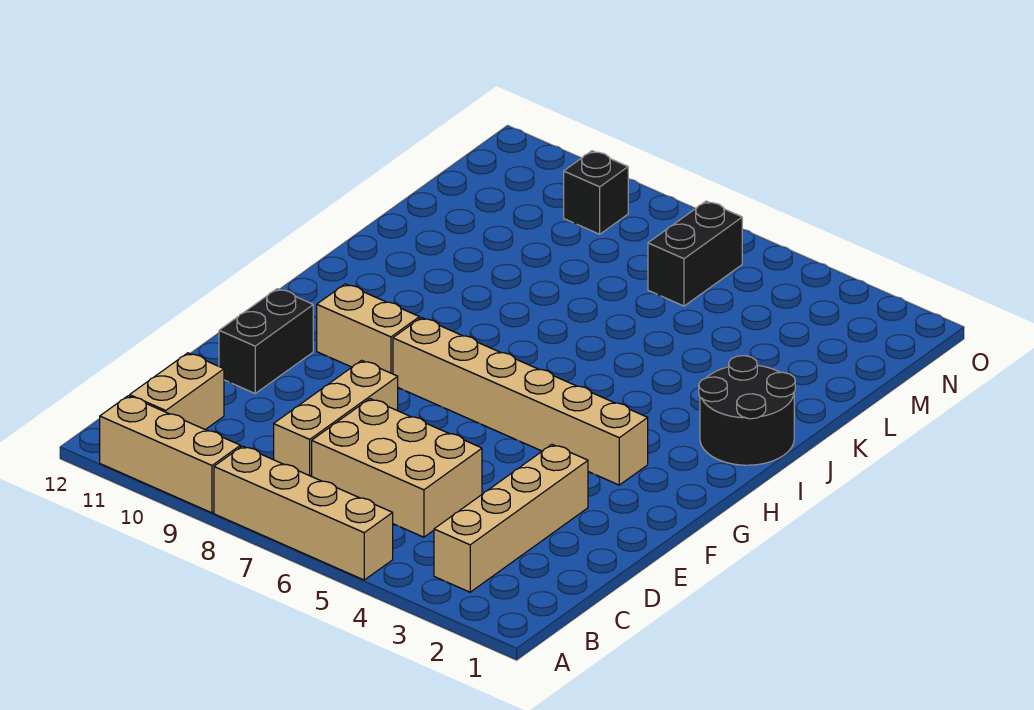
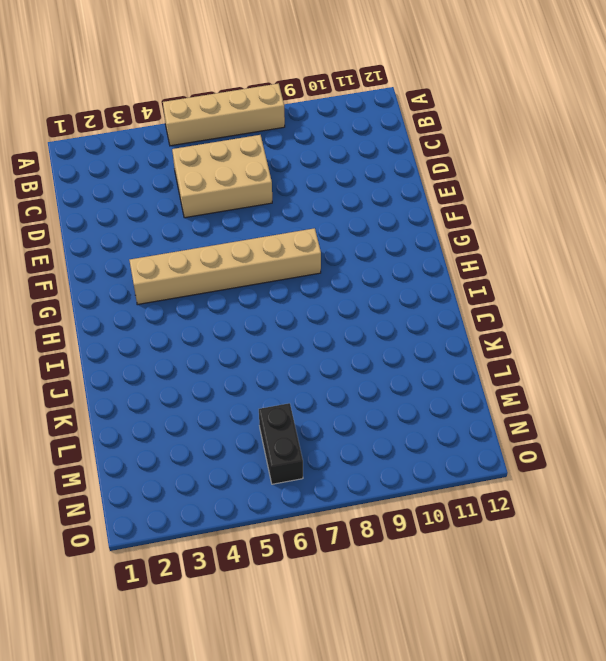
none -> tan 1x3 brick [100,396,240,513]
none -> tan 1x4 brick [434,445,588,592]
none -> tan 1x2 brick [130,353,224,430]

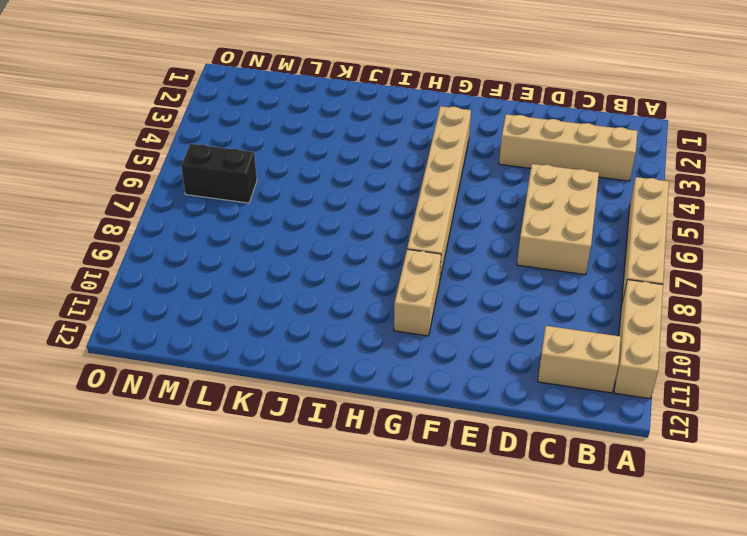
none -> tan 1x3 brick [273,360,398,476]
none -> black 1x2 brick [219,289,313,393]
none -> black 2x2 round brick [699,356,795,465]

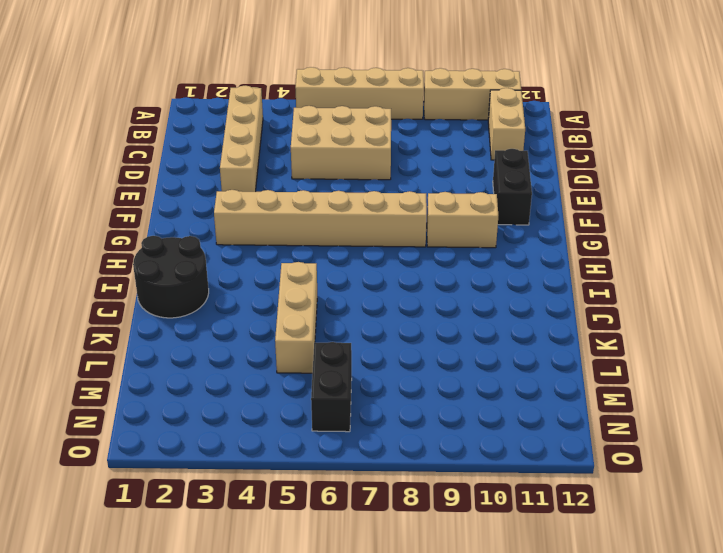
tan 1x3 brick [275,262,317,373] -> tan 1x3 brick moved to [273,360,398,476]
none -> black 1x1 brick [564,151,628,234]

